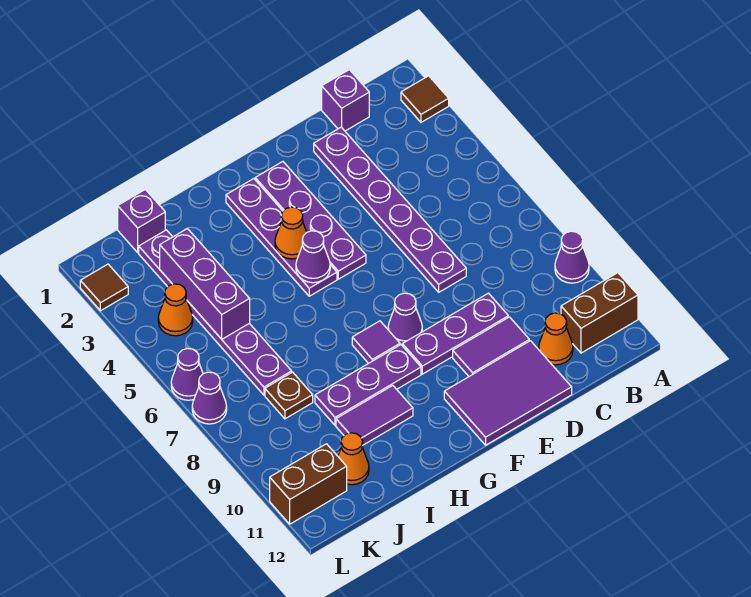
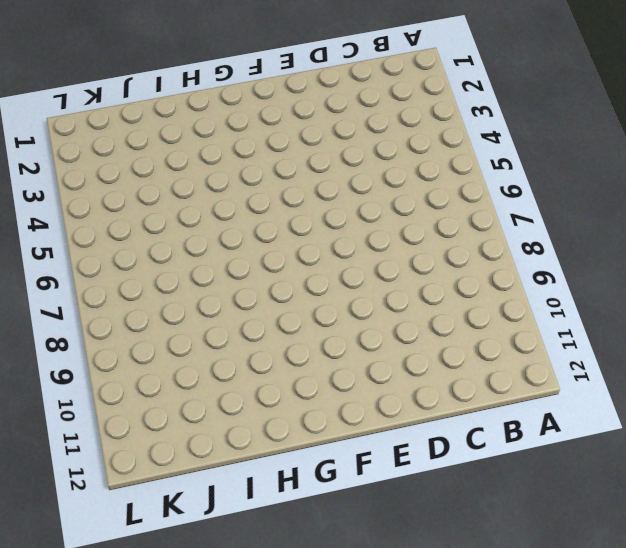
none -> brown 1x1 tile [401,76,449,122]
none -> purple 1x1 cone [555,231,589,283]
none -> brown 1x2 brick [561,273,638,353]

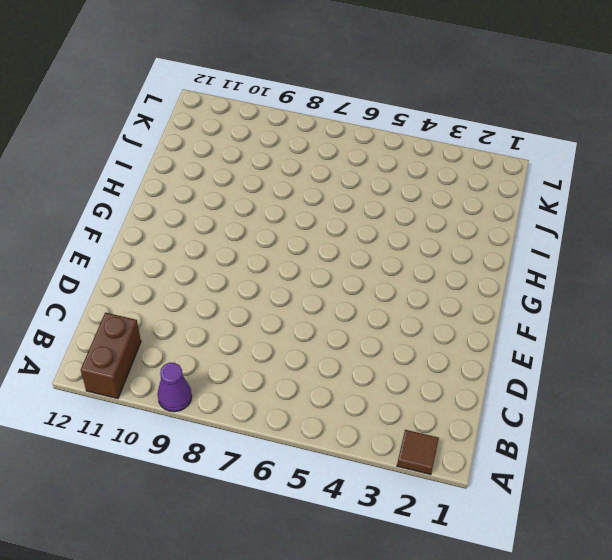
none -> purple 1x1 brick [322,70,369,131]
none -> orange 1x1 cone [539,313,573,365]
none -> purple 1x6 plate [314,127,466,292]

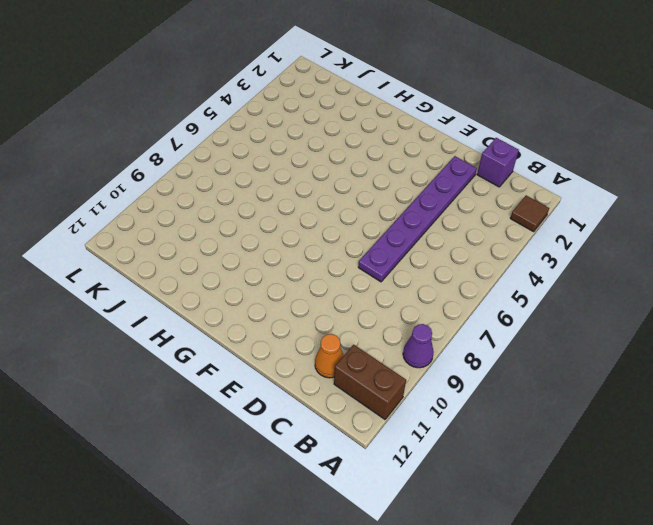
none -> purple 1x3 plate [402,293,508,374]
none -> purple 1x2 tile [453,317,529,376]
none -> purple 2x3 tile [444,341,572,445]

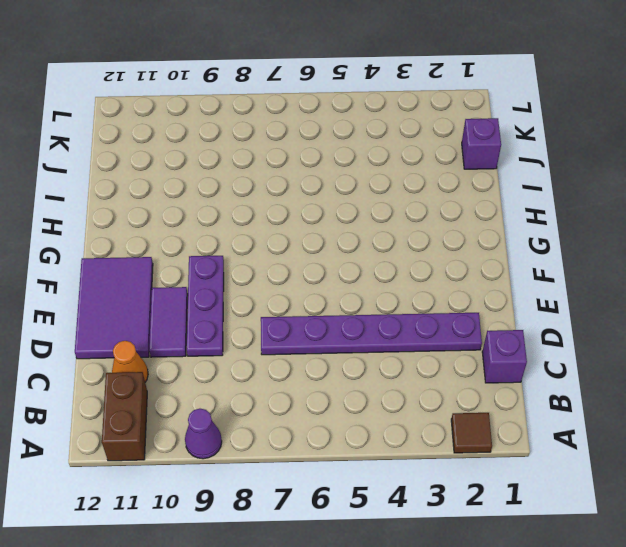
none -> purple 1x4 plate [255,162,366,279]
none -> purple 1x1 cone [388,293,422,345]
none -> purple 1x4 plate [226,179,337,296]

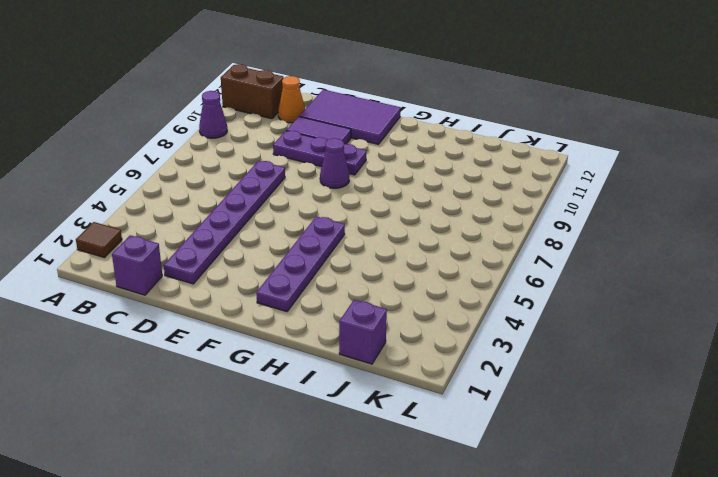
none -> purple 1x4 plate [255,162,366,279]
none -> purple 1x1 tile [352,321,400,363]
none -> purple 1x3 plate [315,345,421,425]

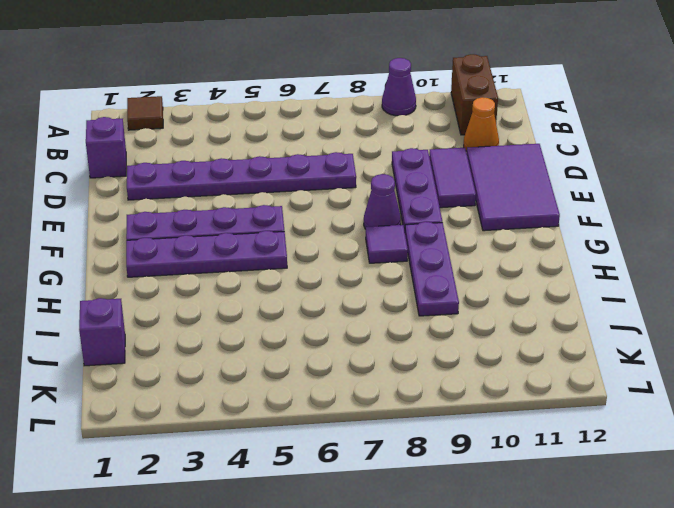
none -> purple 1x2 tile [336,386,413,445]
none -> purple 1x6 plate [139,230,292,395]
none -> brown 1x1 plate [265,372,313,419]

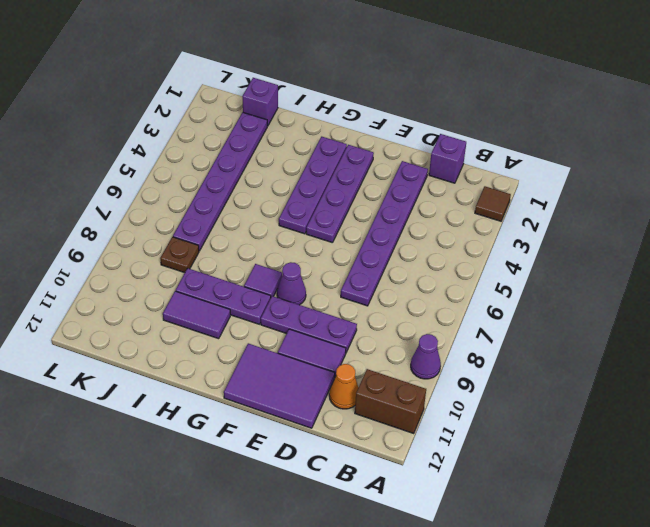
none -> orange 1x1 cone [338,433,369,485]
none -> orange 1x1 cone [158,284,193,336]
none -> brown 1x2 brick [270,444,347,524]

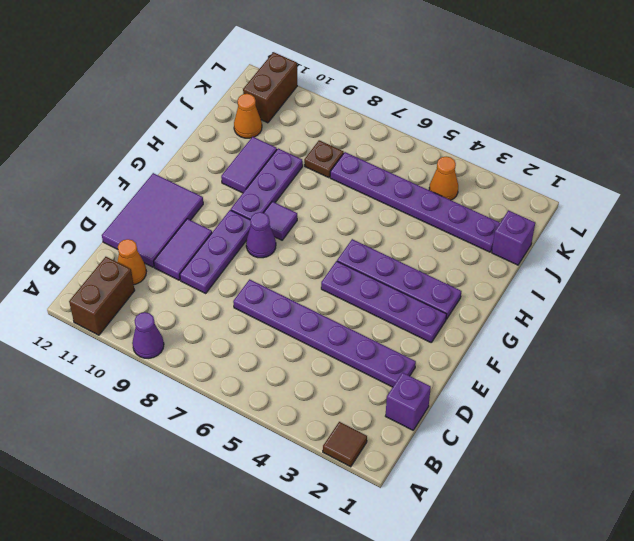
none -> brown 1x1 tile [80,264,128,311]
none -> purple 1x1 cone [171,348,203,400]
none -> purple 1x1 cone [192,372,227,424]

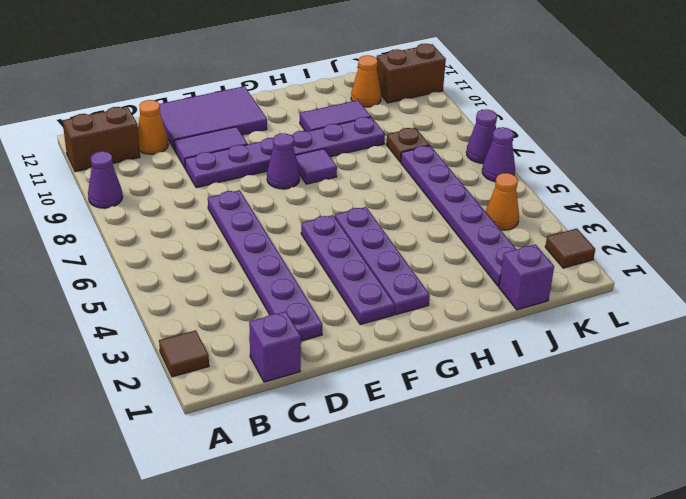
none -> orange 1x1 cone [275,207,307,259]
none -> purple 1x1 cone [296,231,330,283]
none -> purple 1x3 brick [160,229,250,339]

